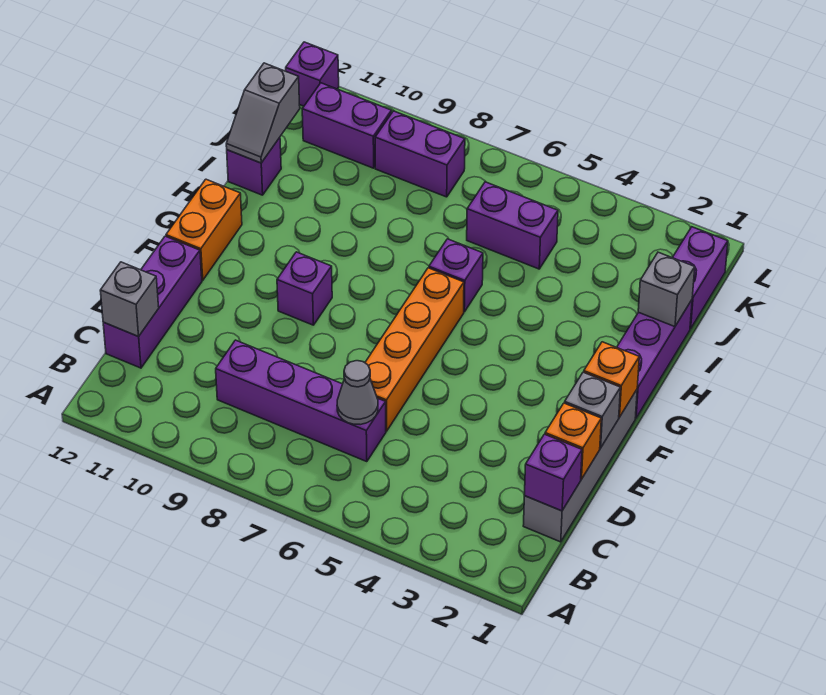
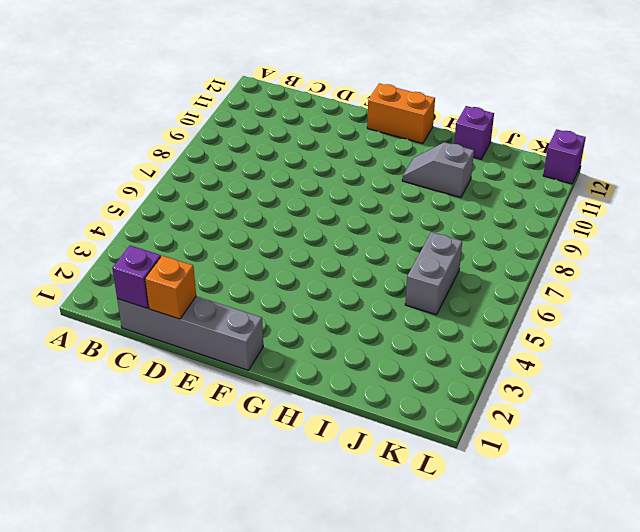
grey 1x2 slope [402,142,474,197] -> grey 1x2 slope moved to [226,63,300,163]
grey 1x2 brick [405,232,462,315] -> purple 1x2 brick [467,182,558,269]
none -> purple 1x4 brick [216,340,386,462]
none -> purple 1x3 brick [103,236,202,368]
none -> orange 1x4 brick [365,268,464,431]

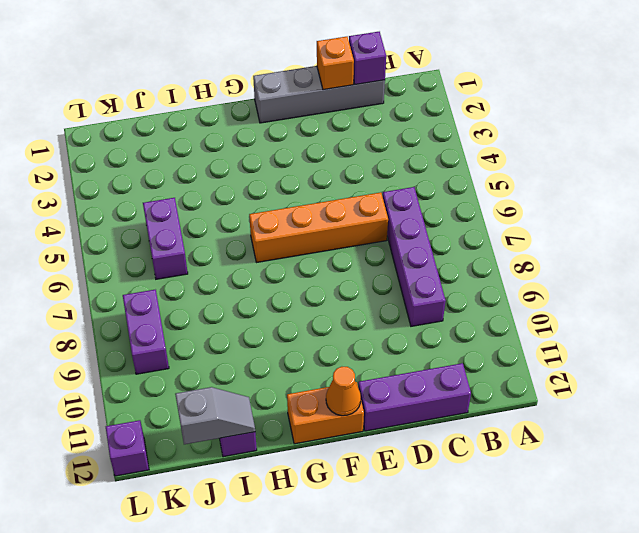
orange 1x1 cone [326,367,361,416] -> none
none -> purple 1x1 brick [277,252,332,325]
none -> purple 1x3 brick [617,300,692,418]
none -> purple 1x1 brick [429,239,483,312]

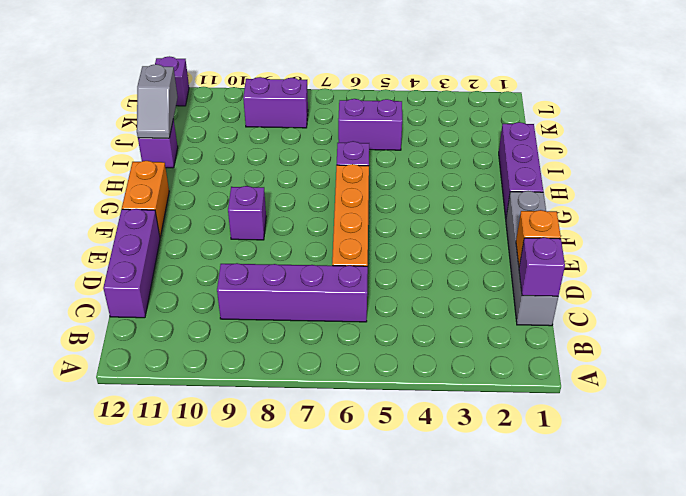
none -> purple 1x2 brick [672,227,728,329]
none -> purple 1x2 brick [302,83,392,168]
none -> grey 1x1 cone [337,361,378,425]

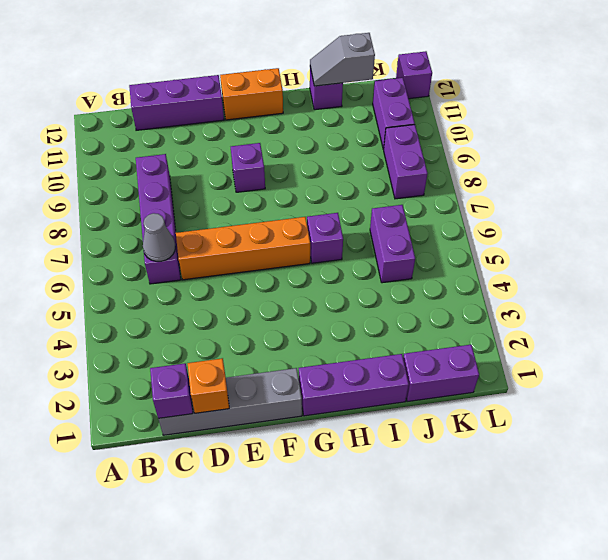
none -> grey 1x1 brick [100,262,159,337]
none -> grey 1x1 brick [565,372,620,448]
none -> orange 1x1 brick [584,342,639,417]

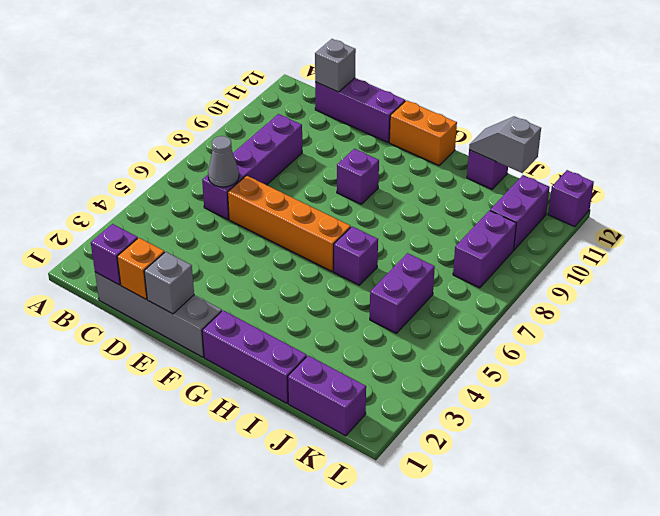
none -> orange 1x1 brick [584,342,639,417]
none -> grey 1x1 brick [638,252,695,327]

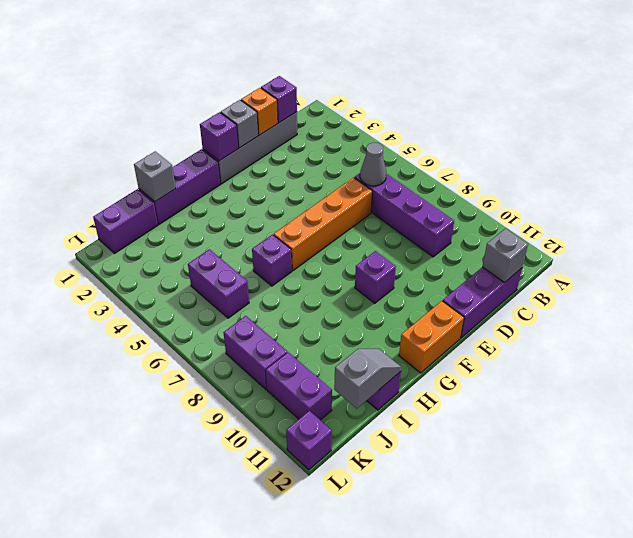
purple 1x1 brick [200,112,239,161] -> orange 1x1 brick [584,342,639,417]

